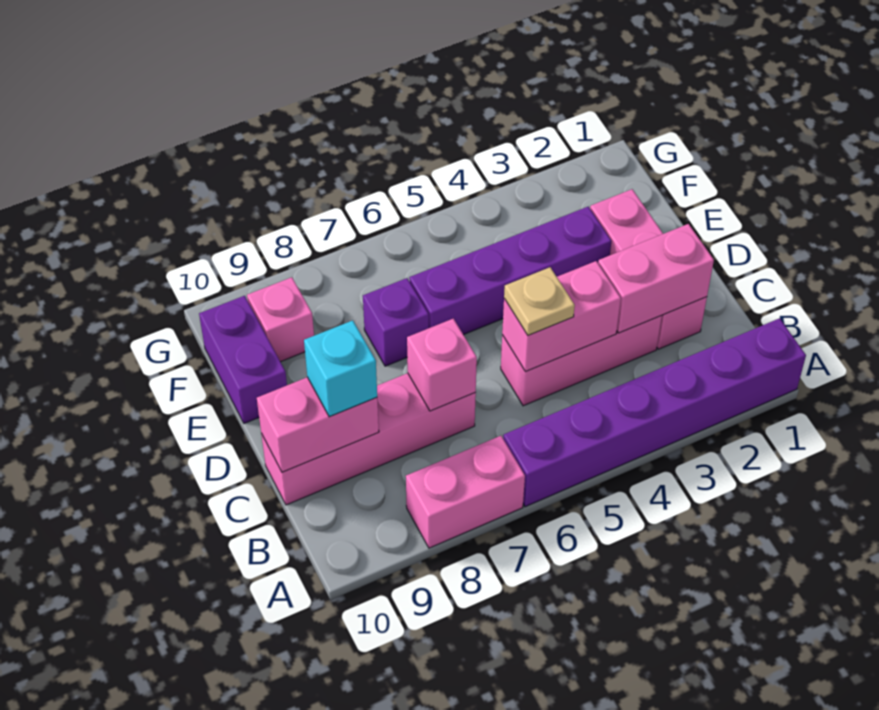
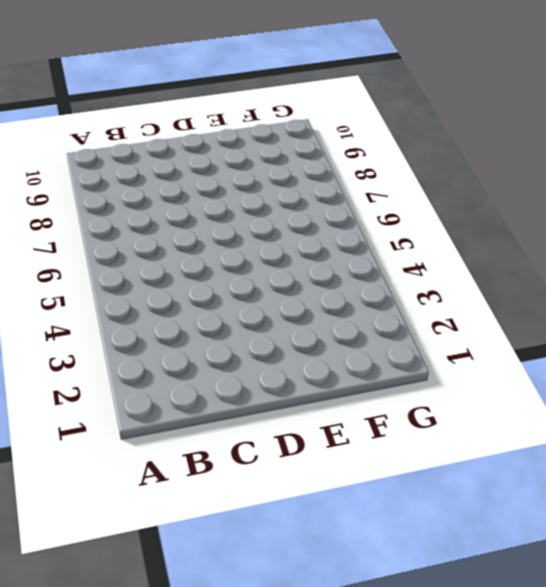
none -> purple 1x6 brick [503,318,806,507]
none -> pink 1x2 brick [406,436,525,548]
none -> pink 1x3 brick [590,189,707,349]

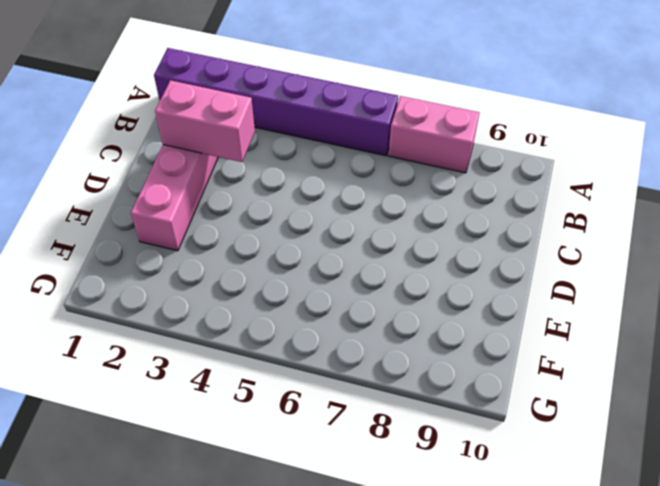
none -> pink 1x3 brick [501,315,662,406]
none -> pink 1x4 brick [261,373,476,505]
none -> purple 1x4 brick [409,207,611,335]

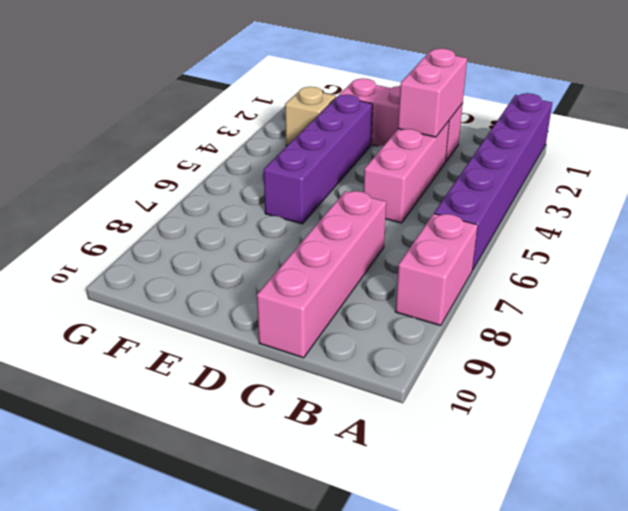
tan 1x1 brick [285,87,336,146] -> none
none -> purple 1x1 brick [363,278,429,366]
none -> purple 1x2 brick [199,296,287,423]
none -> pink 1x1 brick [247,277,314,362]

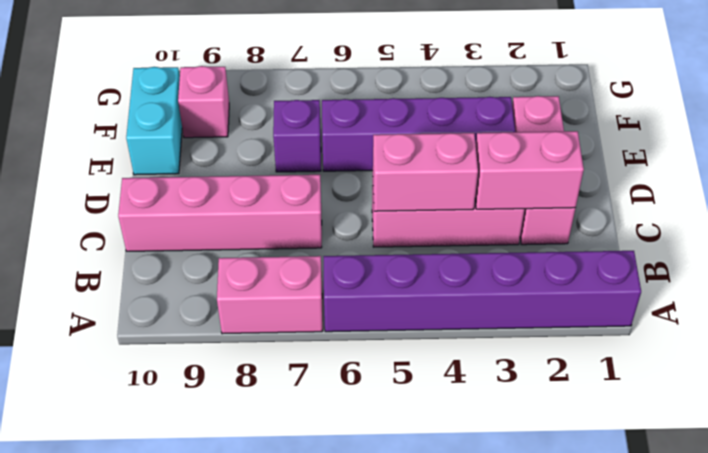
cyan 1x2 brick [126,67,182,175] -> purple 1x2 brick [199,296,287,423]
none -> pink 1x1 brick [407,319,477,411]
none -> pink 1x2 brick [257,377,379,472]
none -> tan 1x1 plate [504,267,575,335]

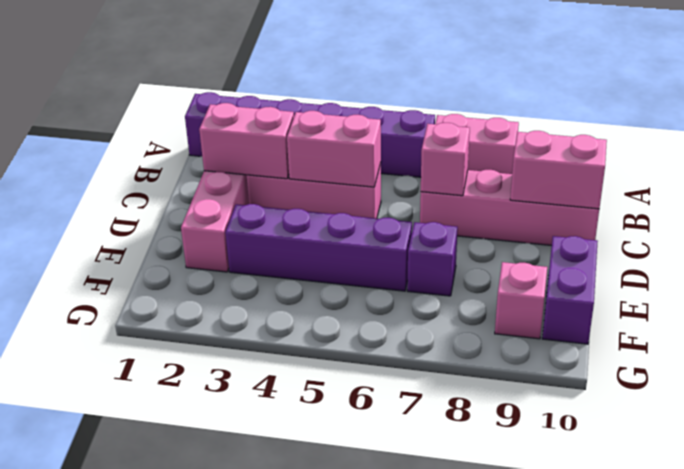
none -> tan 1x1 plate [504,267,575,335]
none -> cyan 1x1 brick [304,320,377,417]

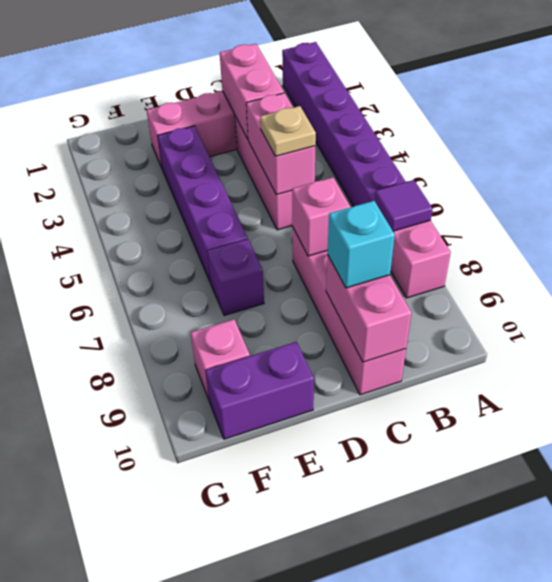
purple 1x1 tile [375,180,432,231] -> none

